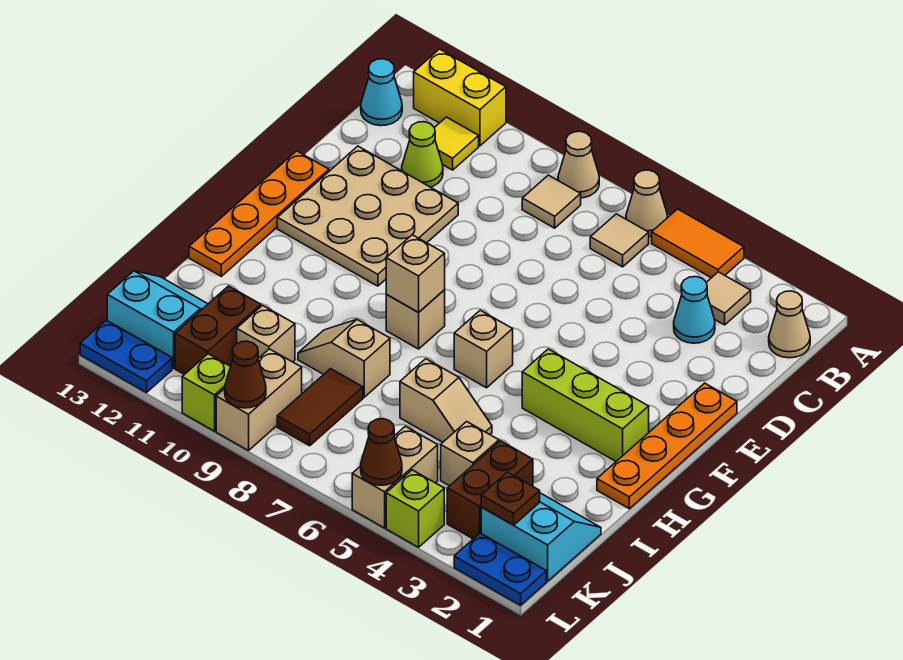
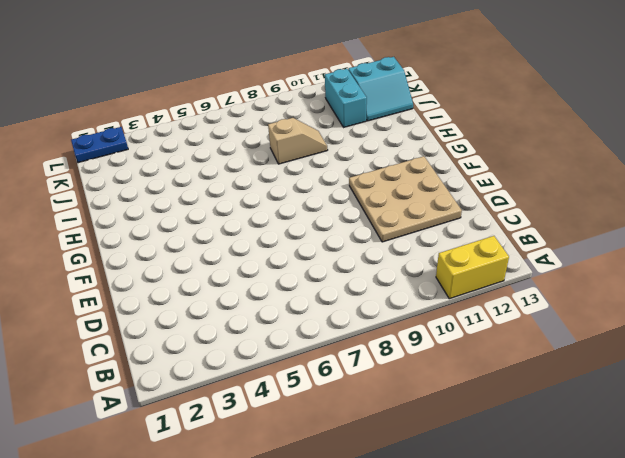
cyan 1x2 brick [325,69,367,127] -> brown 1x2 brick [175,286,261,375]
none -> orange 1x2 tile [652,209,744,278]
none -> tan 1x1 cone [626,170,667,237]
none -> tan 1x1 cone [558,131,599,198]
none -> tan 1x1 cone [769,291,810,358]

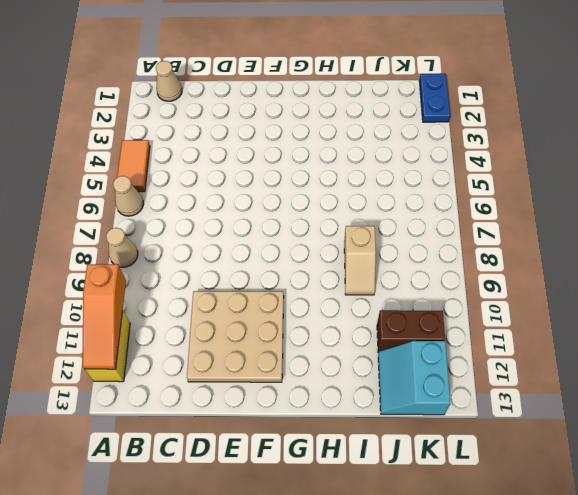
orange 1x3 slope [83,264,126,369] -> none
none -> tan 1x1 tile [707,272,751,325]
none -> tan 1x1 tile [590,214,649,267]
none -> tan 1x1 tile [522,175,581,228]
none -> yellow 1x1 tile [434,117,479,170]

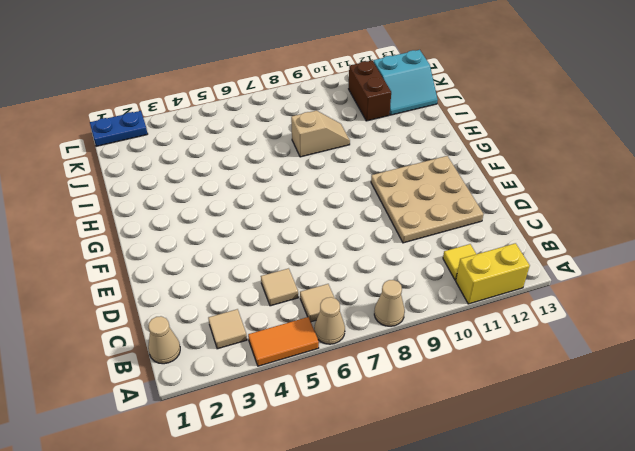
tan 1x1 tile [261,268,298,306] -> tan 1x1 tile moved to [522,175,581,228]
none -> cyan 1x1 cone [361,59,402,126]
none -> cyan 1x1 cone [674,277,715,343]
none -> lime 1x1 cone [402,122,443,187]
none -> orange 1x4 plate [597,383,737,509]

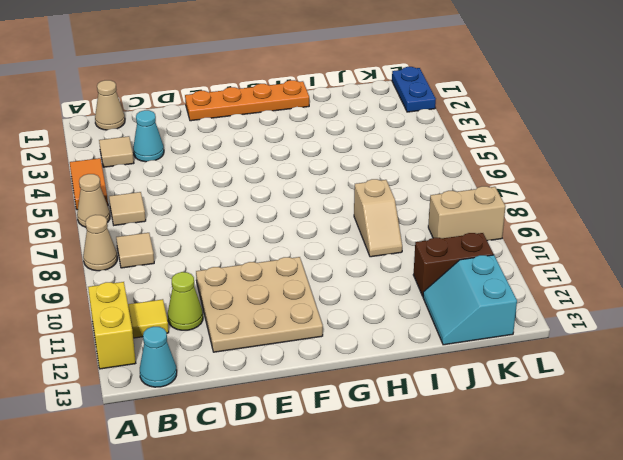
none -> orange 1x4 plate [189,151,329,276]
none -> lime 1x3 brick [522,349,649,461]
none -> tan 1x1 brick [454,310,513,388]
none -> tan 1x1 brick [386,290,445,349]

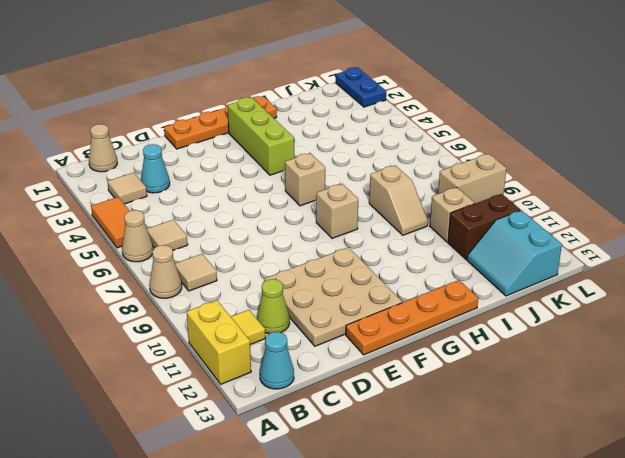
none -> tan 1x2 slope [400,359,492,442]
none -> cyan 2x2 slope [481,493,601,581]
none -> brown 1x2 brick [447,441,533,539]
none -> tan 1x1 brick [441,422,499,486]

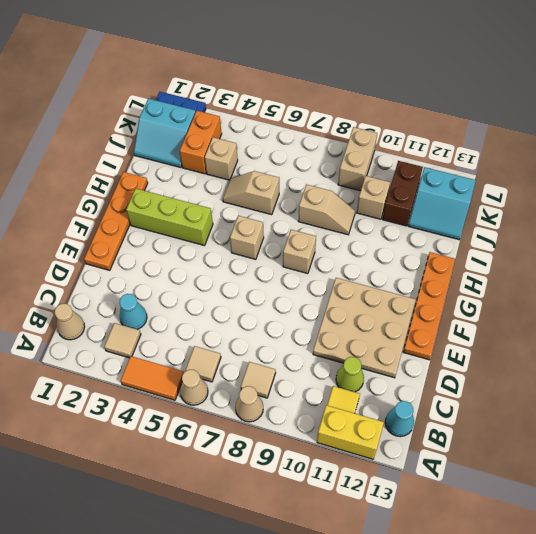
orange 1x2 brick [180,111,222,174] -> brown 1x2 brick [447,441,533,539]
none -> brown 1x2 tile [277,369,363,446]
none -> tan 1x2 brick [352,426,438,528]
none -> lime 1x1 brick [386,470,444,547]
none -> lime 1x1 brick [182,354,230,431]

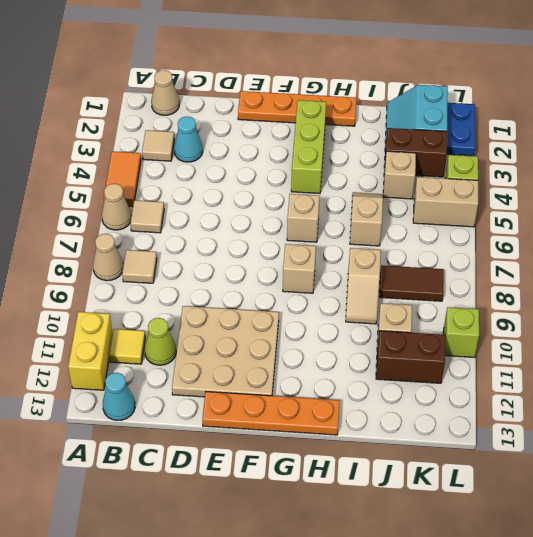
none -> cyan 2x2 slope [107,271,208,368]
none -> tan 1x2 brick [216,349,302,451]
none -> blue 1x2 plate [80,320,172,393]
none -> tan 1x1 brick [386,235,445,312]

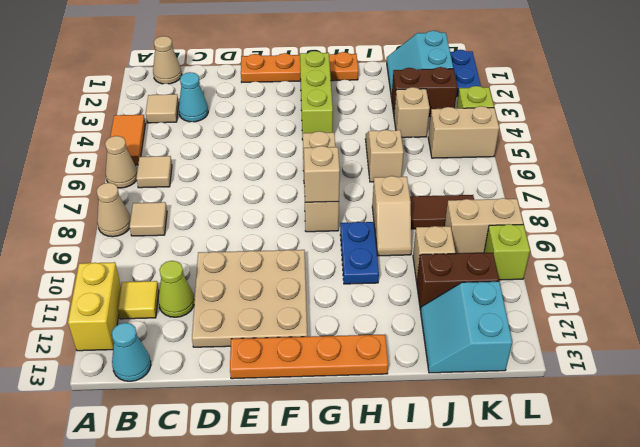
blue 1x2 plate [340,222,379,284] -> blue 1x2 plate moved to [80,320,172,393]
none -> brown 1x1 plate [481,472,540,525]
none -> brown 1x1 cone [361,419,402,485]
none -> brown 1x1 cone [225,341,266,408]

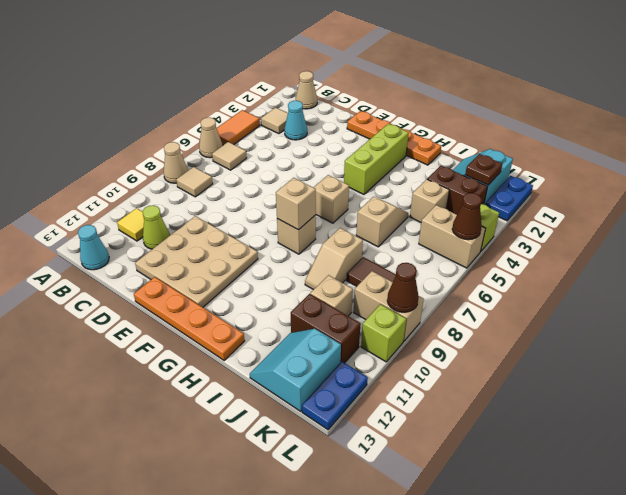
none -> yellow 1x2 brick [414,49,506,146]

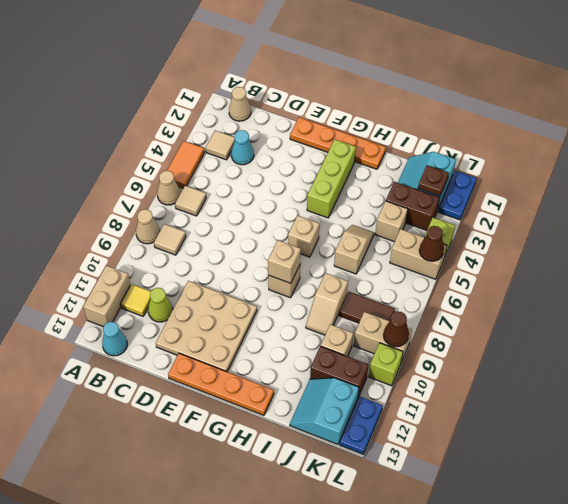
tan 1x2 brick [83,266,130,327] -> yellow 1x2 brick [414,49,506,146]

